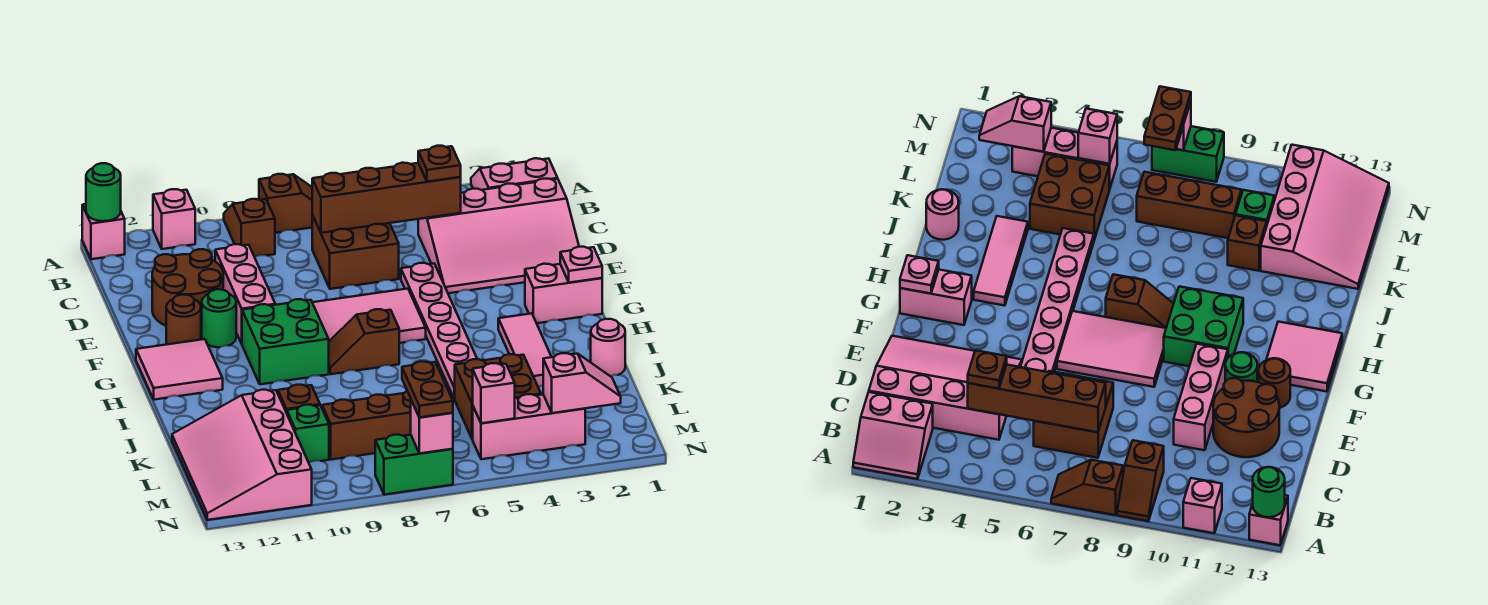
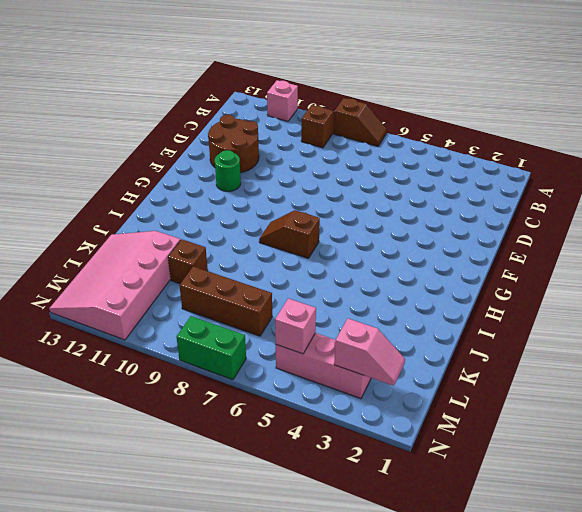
none -> pink 2x2 slope [471,158,558,190]
none -> pink 1x1 brick [82,204,125,259]
none -> pink 3x4 slope [418,179,579,293]
none -> brown 2x2 brick [312,215,399,289]

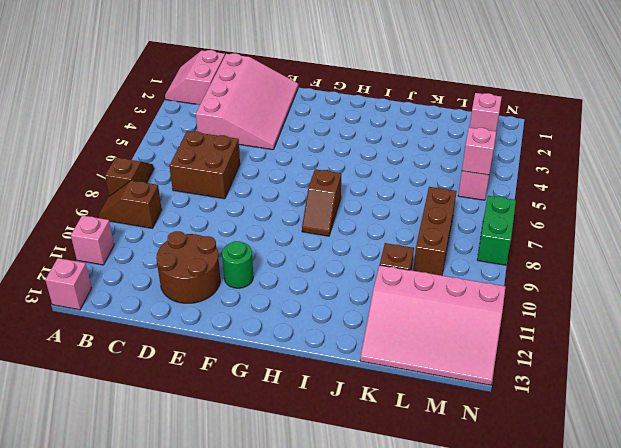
none -> pink 1x3 brick [215,244,275,344]
none -> pink 1x6 plate [401,263,477,399]
none -> pink 2x3 tile [312,289,426,343]
none -> brown 1x1 round brick [166,295,201,344]

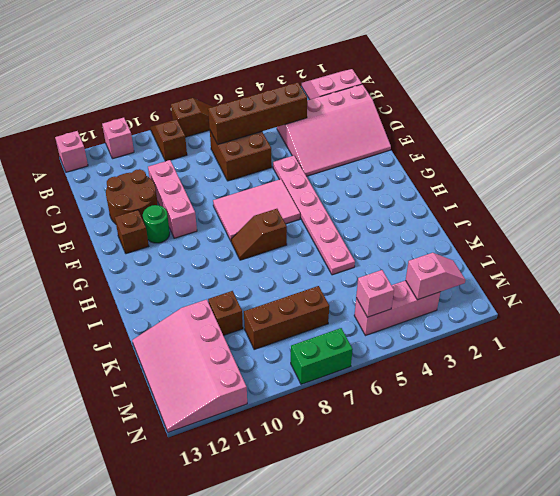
brown 1x1 brick [115,210,149,254] -> brown 1x1 round brick [166,295,201,344]
none -> pink 1x2 brick [525,264,602,323]
none -> green 2x2 brick [242,299,329,384]
none -> pink 2x2 tile [136,339,223,400]
none -> pink 1x3 tile [498,313,551,387]

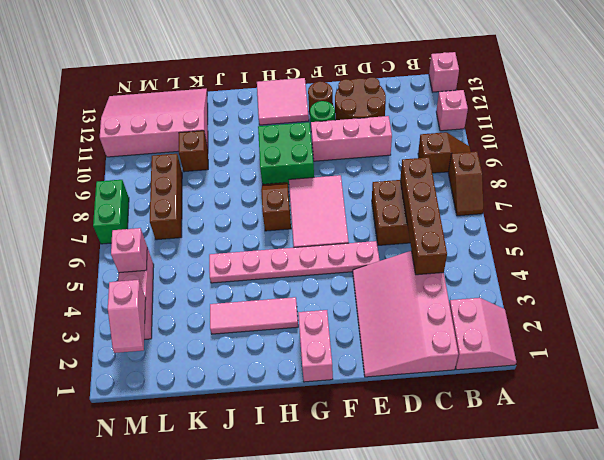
none -> pink 1x1 round brick [591,319,625,376]
none -> brown 2x2 brick [455,354,541,439]
none -> green 1x1 brick [287,405,329,462]
none -> green 1x1 round brick [86,163,121,221]

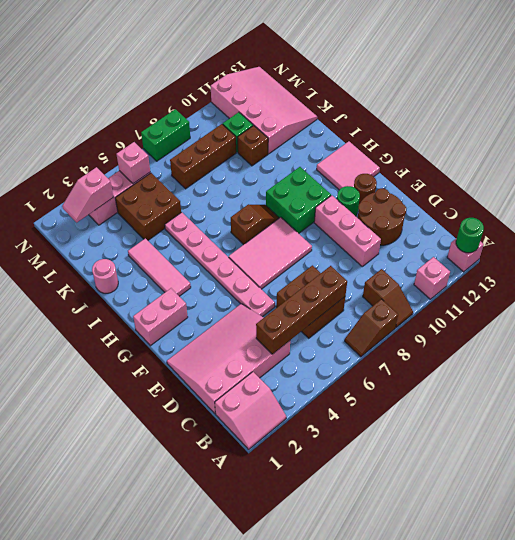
none -> pink 1x1 plate [560,247,602,283]
none -> pink 1x1 brick [411,400,453,453]
none -> brown 1x1 plate [418,146,461,182]
none -> brown 1x2 plate [402,361,453,418]

